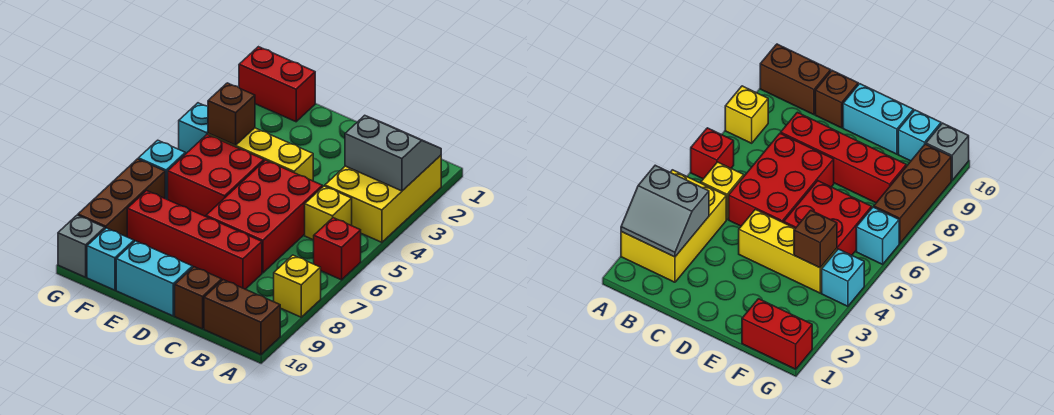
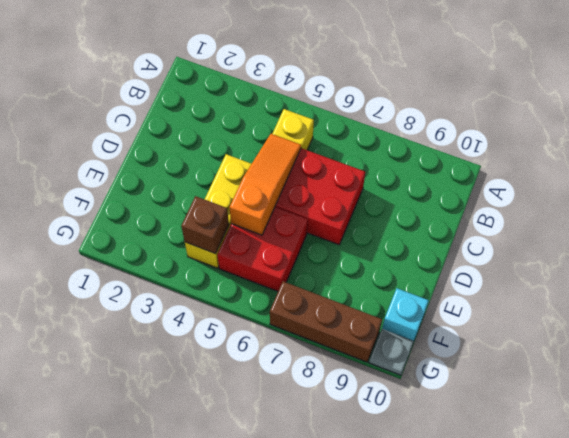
orange 1x3 slope [230,134,301,235] -> none
grey 1x1 plate [369,329,414,375] -> grey 1x1 brick [58,215,105,277]
none -> yellow 2x3 brick [325,155,441,242]
none -> red 1x1 brick [314,218,361,280]
none -> yellow 1x1 brick [274,255,321,317]

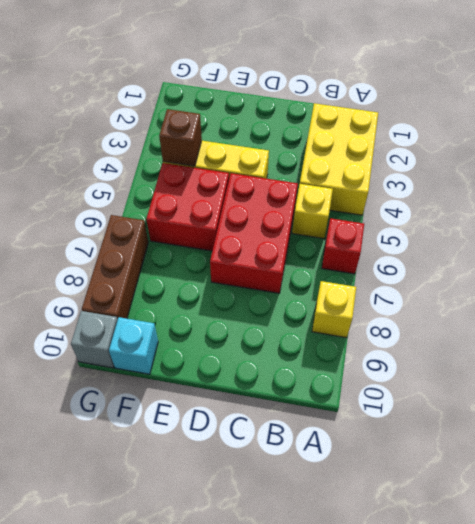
none -> brown 1x2 brick [204,280,280,355]
none -> red 1x4 brick [127,191,262,289]
none -> brown 1x1 brick [175,267,222,329]

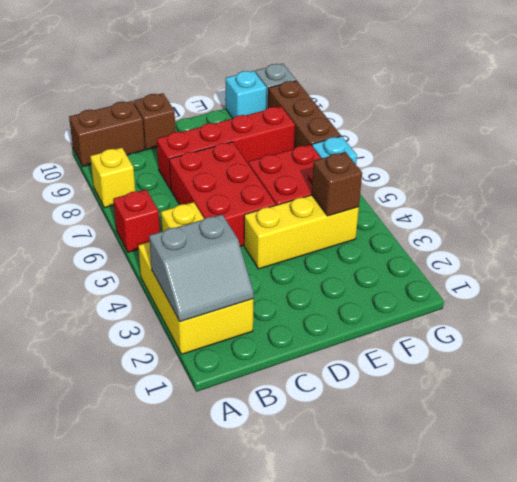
none -> cyan 1x2 brick [116,241,193,316]
none -> red 1x2 brick [239,47,315,122]
none -> cyan 1x1 brick [179,103,208,154]

